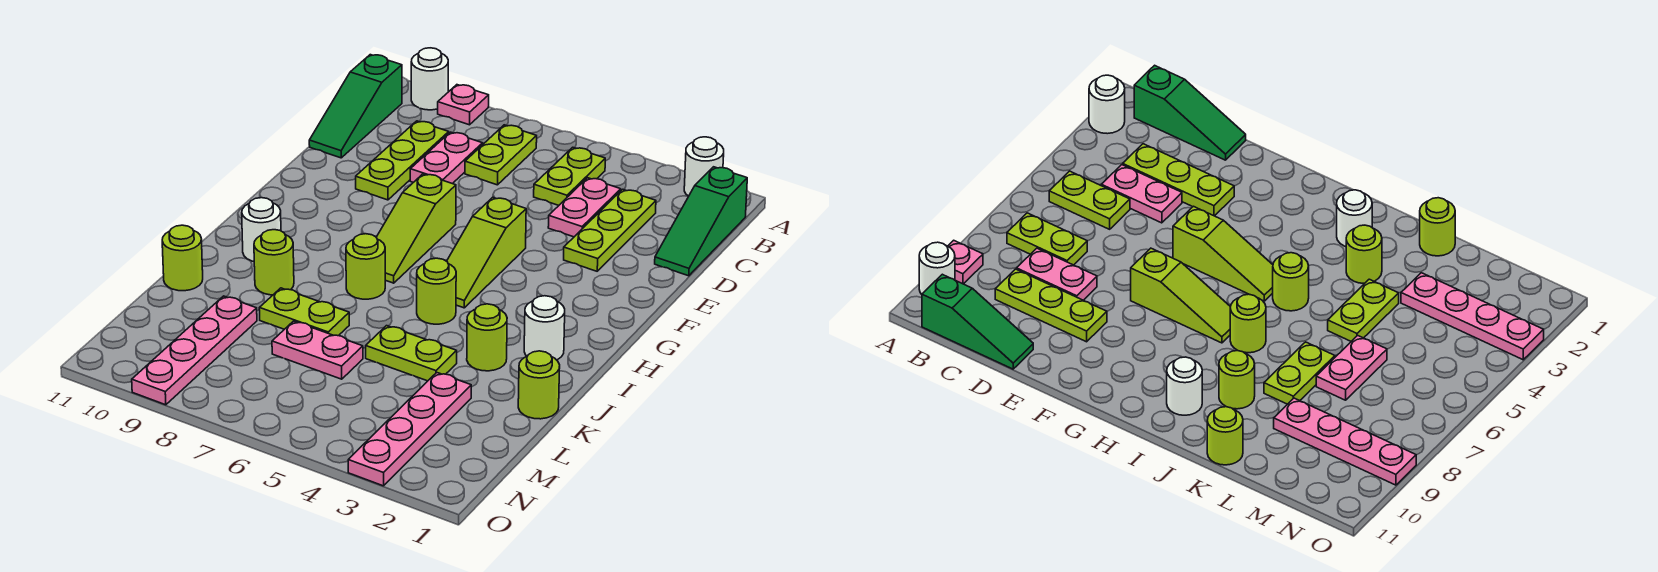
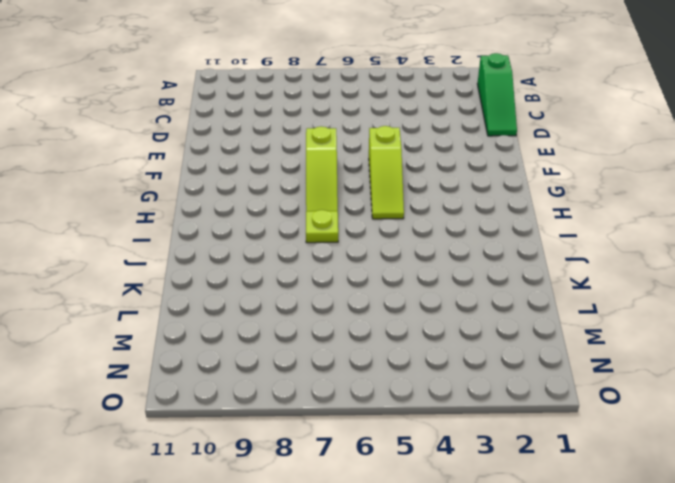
lime 1x1 plate [306,210,338,243] -> lime 1x1 round brick [346,234,385,299]
none -> white 1x1 round brick [684,137,724,196]
none -> pink 1x1 plate [438,85,489,125]
none -> white 1x1 round brick [411,48,448,110]

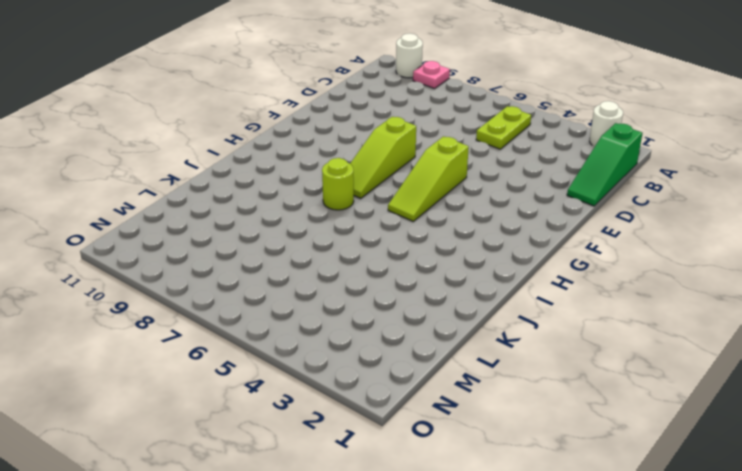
none -> lime 1x2 plate [465,125,537,185]
none -> green 1x3 slope [309,55,402,158]
none -> lime 1x3 plate [564,189,656,271]

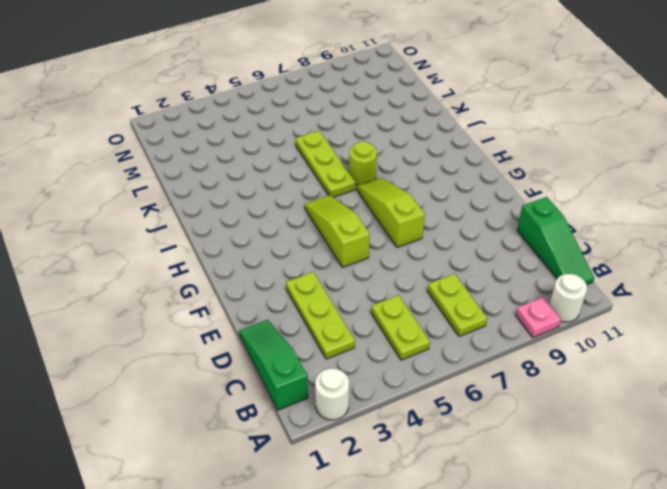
green 1x3 slope [517,197,594,285] -> green 1x3 slope turned to [309,55,402,158]
lime 1x3 plate [296,131,355,197] -> lime 1x3 plate moved to [356,121,449,200]
none -> pink 1x2 plate [548,178,621,237]
none -> pink 1x2 plate [410,132,483,184]
none -> white 1x1 round brick [524,296,565,360]

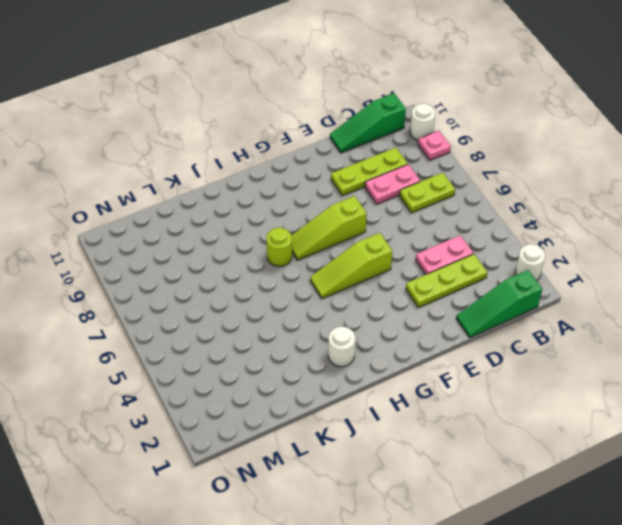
none -> lime 1x2 plate [534,147,605,205]
none -> lime 1x1 round brick [417,258,456,324]
none -> white 1x1 round brick [242,198,281,261]

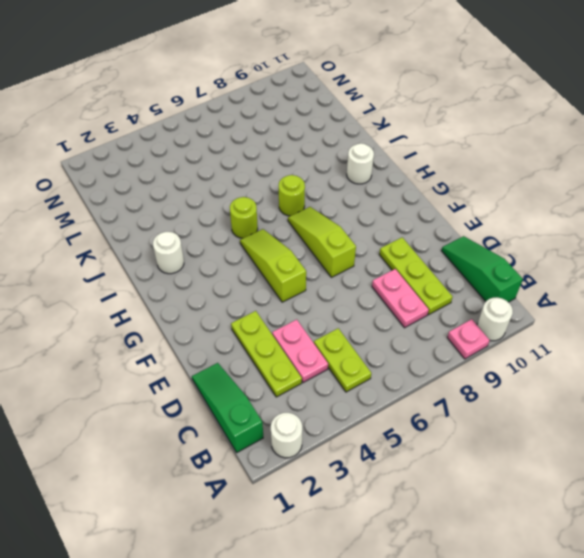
none -> lime 1x2 plate [465,125,537,185]
none -> lime 1x1 round brick [467,304,507,371]
none -> lime 1x1 round brick [254,230,294,295]

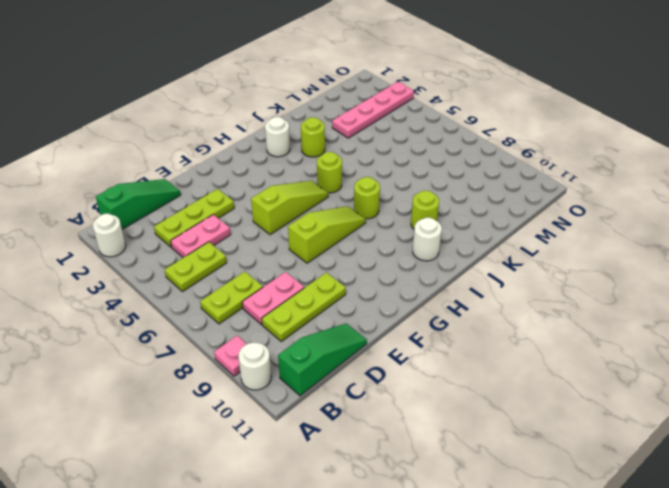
none -> lime 1x1 round brick [518,351,560,419]
none -> lime 1x2 plate [366,326,457,381]
none -> lime 1x2 plate [259,288,349,336]

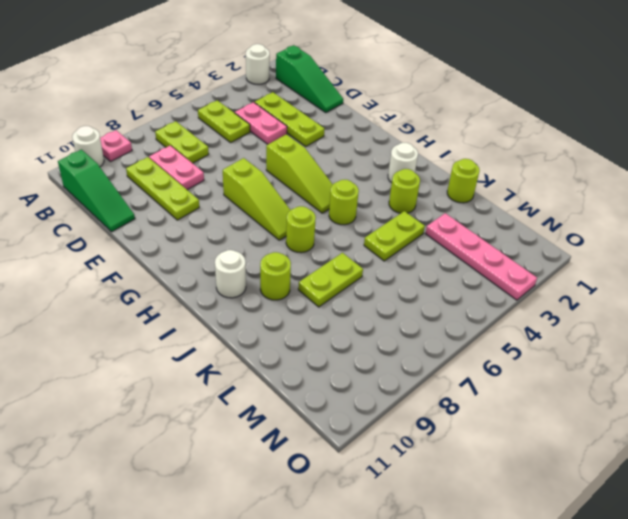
none -> lime 1x1 round brick [162,225,203,291]
none -> pink 1x2 plate [272,321,363,379]
none -> pink 1x4 plate [132,296,257,405]

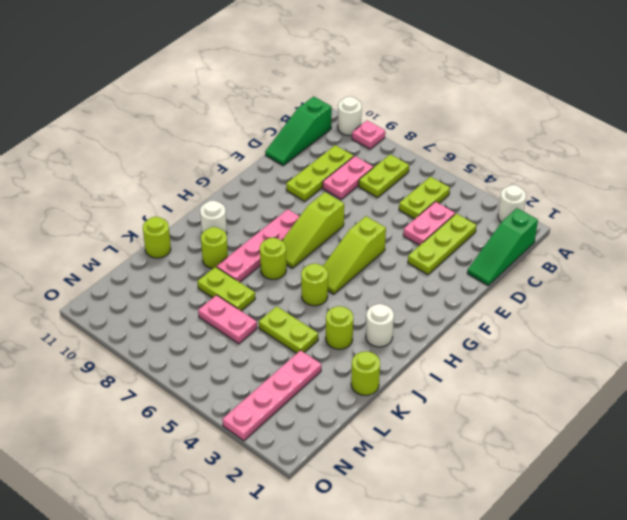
pink 1x4 plate [216,209,300,282] -> pink 1x4 plate moved to [132,296,257,405]

